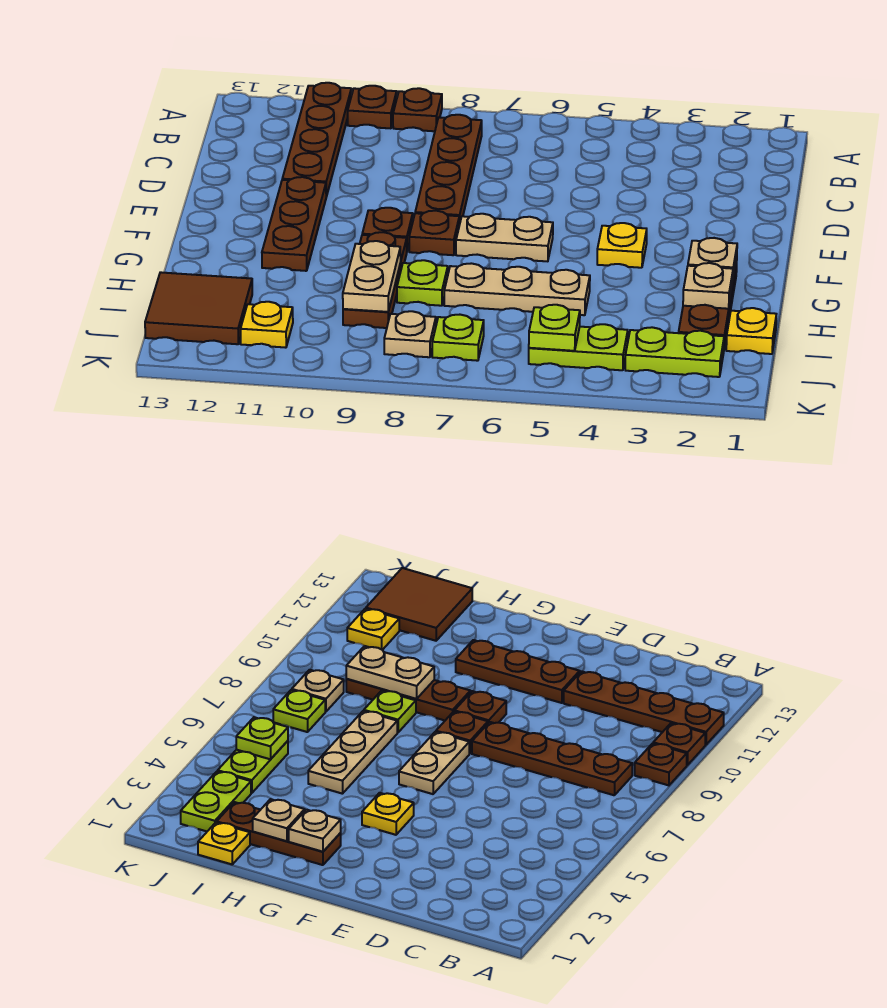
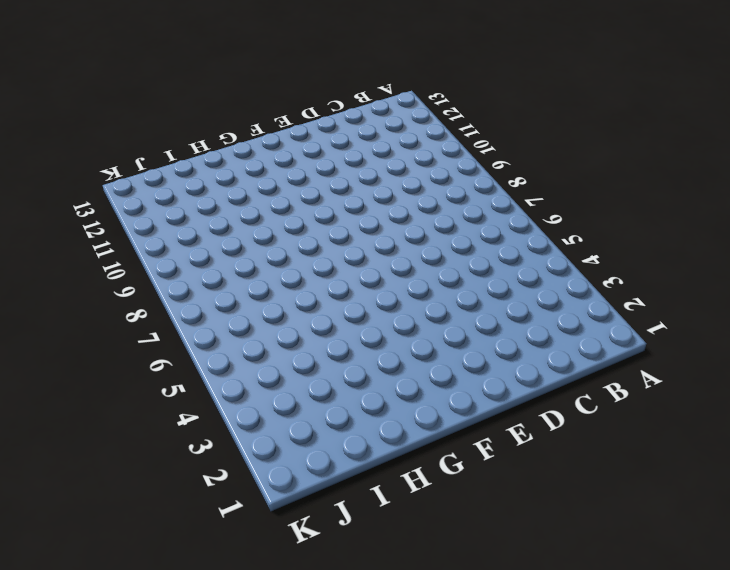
none -> brown 1x1 plate [393,88,442,131]
none -> brown 1x1 plate [348,86,397,128]
none -> brown 1x4 plate [282,83,351,197]

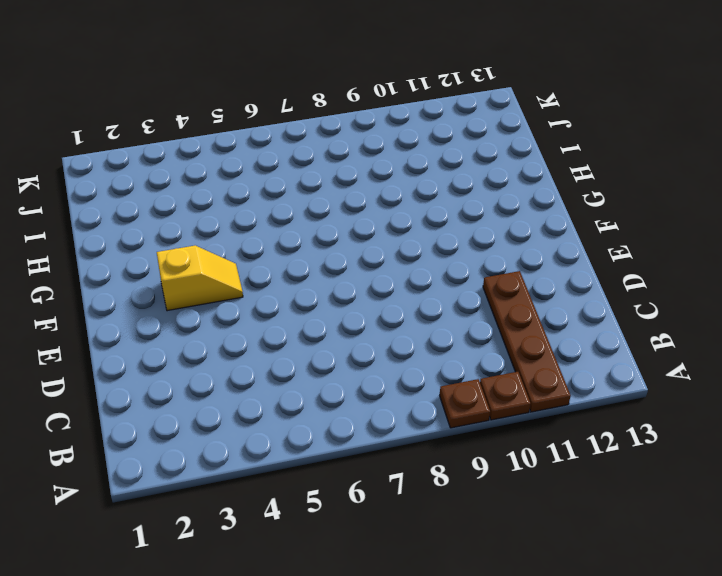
yellow 1x2 slope [157,246,243,311] -> yellow 1x1 plate [597,223,647,268]
none -> brown 1x4 plate [415,115,482,225]
none -> brown 1x3 plate [262,177,326,271]
none -> tan 1x2 plate [456,214,553,261]

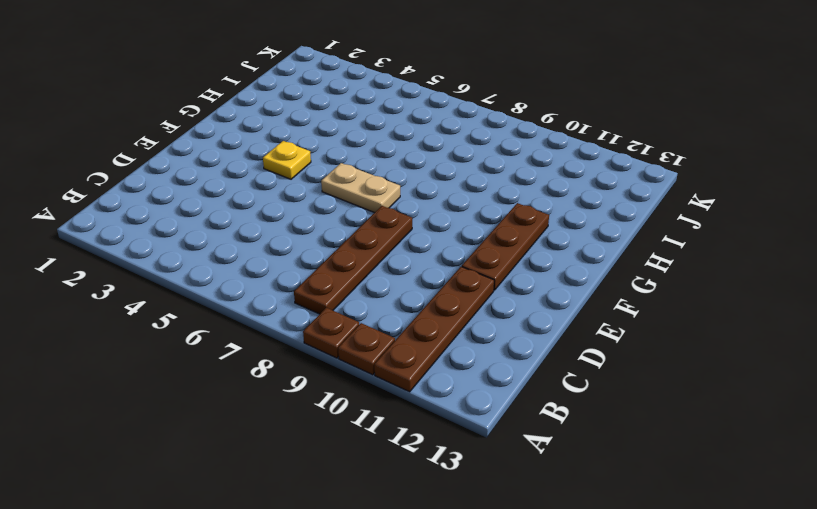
none -> brown 1x1 plate [409,211,459,255]
none -> brown 1x1 plate [362,208,413,250]
none -> brown 1x3 plate [679,262,737,348]

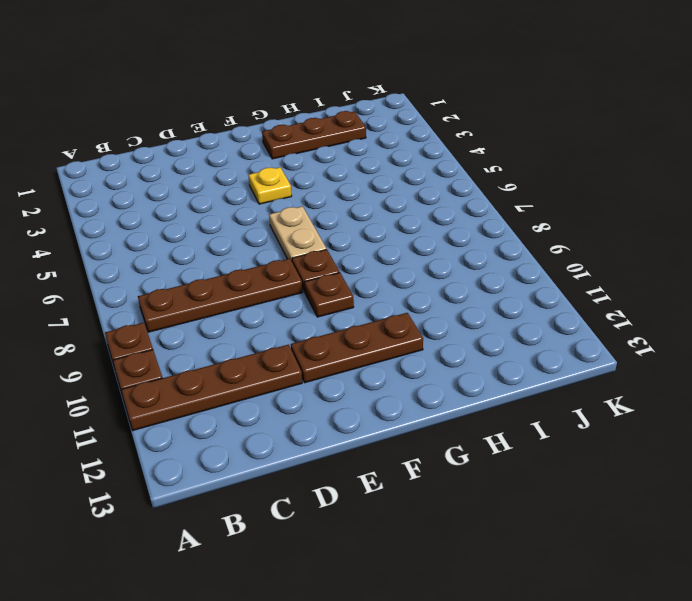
none -> brown 1x3 plate [343,232,407,328]
none -> tan 1x3 plate [444,263,590,315]
none -> lime 1x1 plate [397,260,448,306]

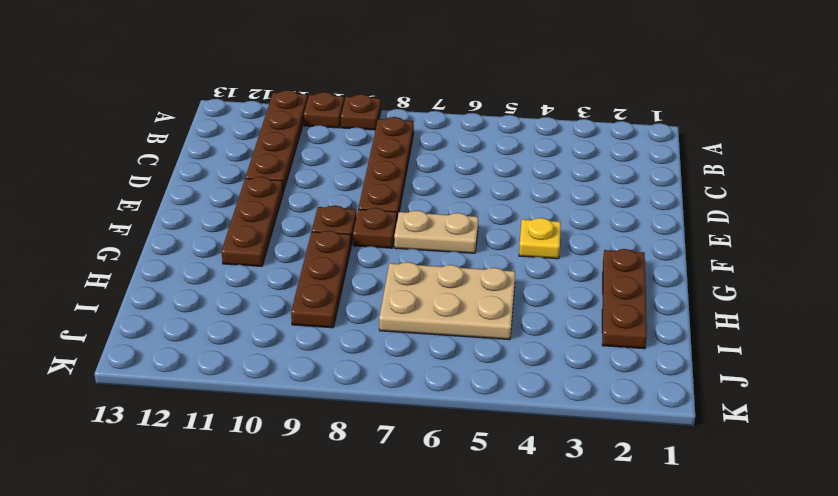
tan 2x3 plate [379,262,515,340] -> tan 1x3 plate [444,263,590,315]
none -> lime 1x1 plate [397,260,448,306]
none -> yellow 1x1 plate [726,308,776,354]
none -> brown 2x2 tile [145,272,252,344]

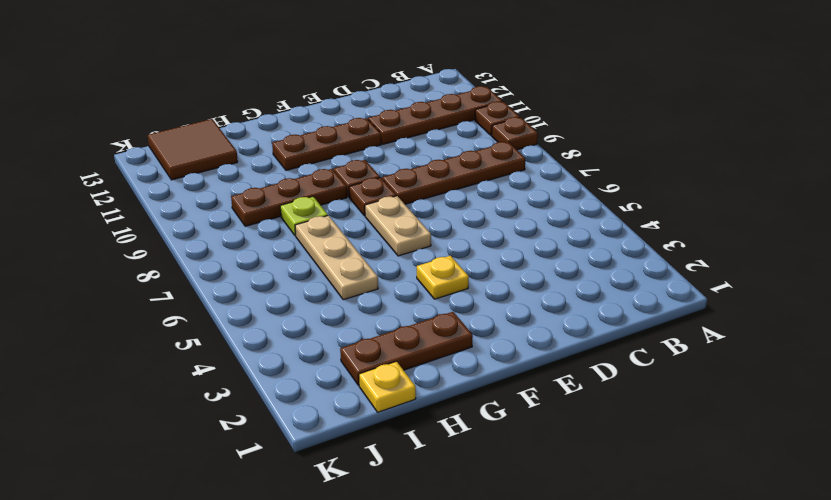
none -> lime 1x2 plate [625,327,724,377]
none -> lime 1x2 plate [529,324,628,370]
none -> lime 1x1 plate [432,315,484,361]

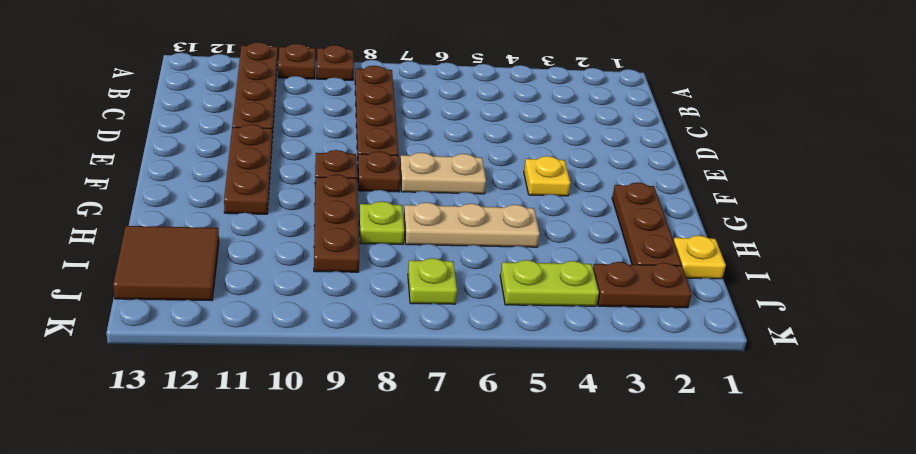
brown 1x2 plate [593,262,692,308] -> lime 1x2 plate [625,327,724,377]
none -> tan 1x1 plate [384,311,436,357]
none -> yellow 1x1 plate [241,302,293,348]
none -> tan 1x1 plate [688,238,737,280]

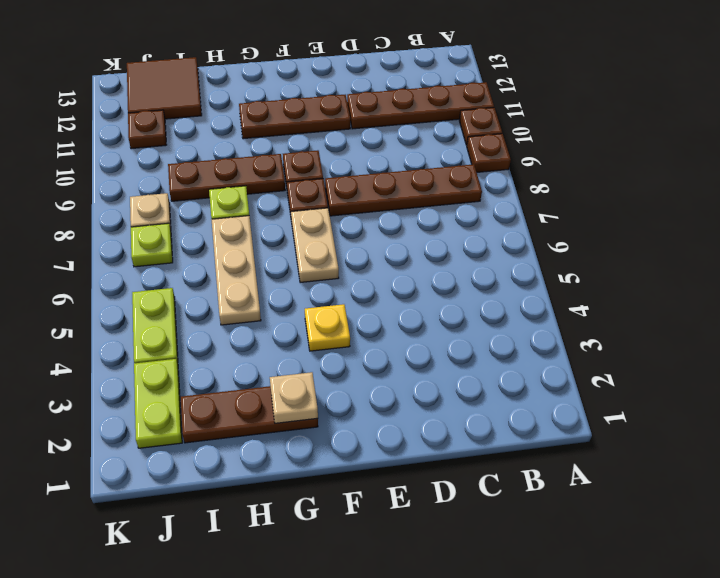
brown 1x1 plate [128,110,166,149] -> yellow 1x1 plate [241,302,293,348]
none -> yellow 1x1 plate [726,308,776,354]
none -> tan 1x1 plate [683,263,733,309]
none -> tan 1x2 plate [343,241,401,312]

